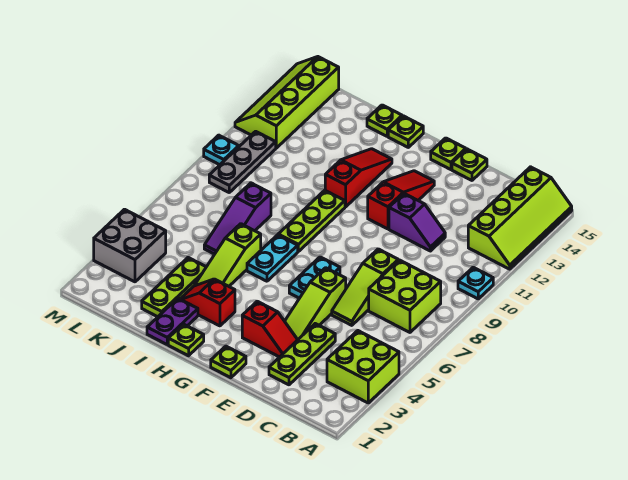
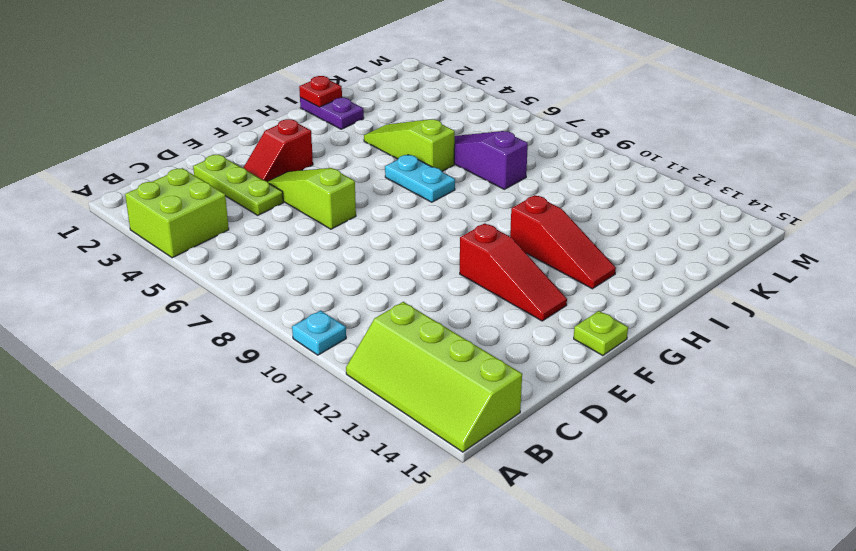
red 1x1 plate [299,76,342,107] -> none
none -> lime 2x2 brick [369,260,441,332]
none -> lime 1x3 slope [332,249,398,325]
none -> purple 1x2 slope [389,194,445,251]

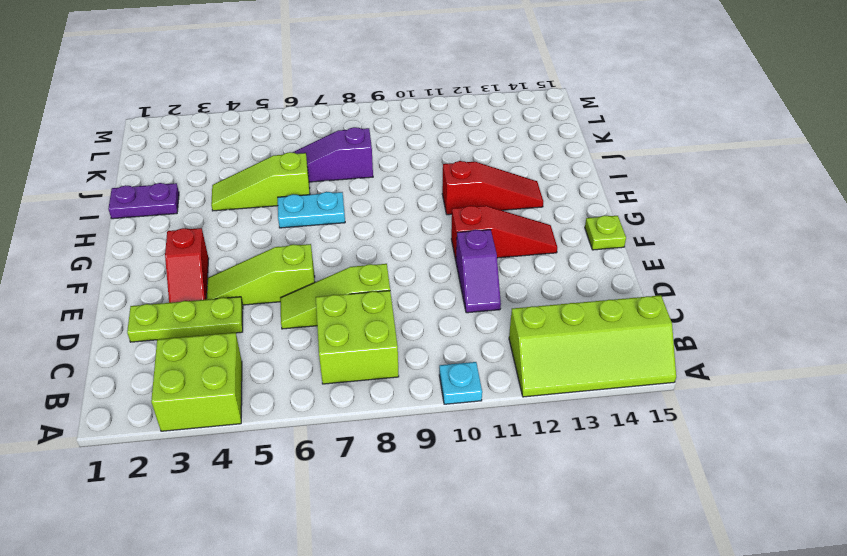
none -> lime 1x1 plate [452,149,487,180]
none -> lime 1x1 plate [211,346,246,378]
none -> cyan 1x2 plate [289,257,340,298]

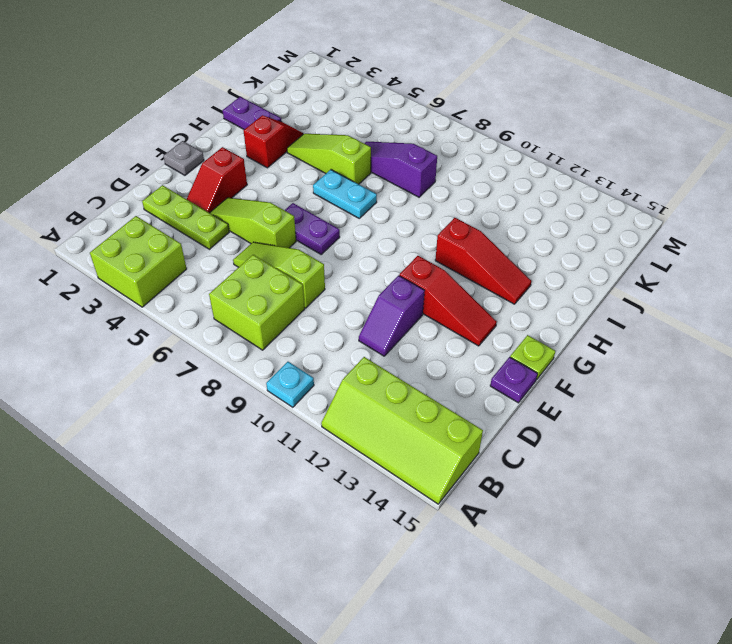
purple 1x1 plate [490,357,538,403] -> lime 1x1 plate [452,149,487,180]
grey 1x1 plate [163,141,204,175] -> lime 1x1 plate [211,346,246,378]
purple 1x2 plate [285,203,340,254] -> cyan 1x2 plate [289,257,340,298]
none -> lime 1x1 plate [168,324,204,356]
none -> lime 1x3 plate [278,190,345,251]
none -> lime 1x1 plate [388,116,423,147]

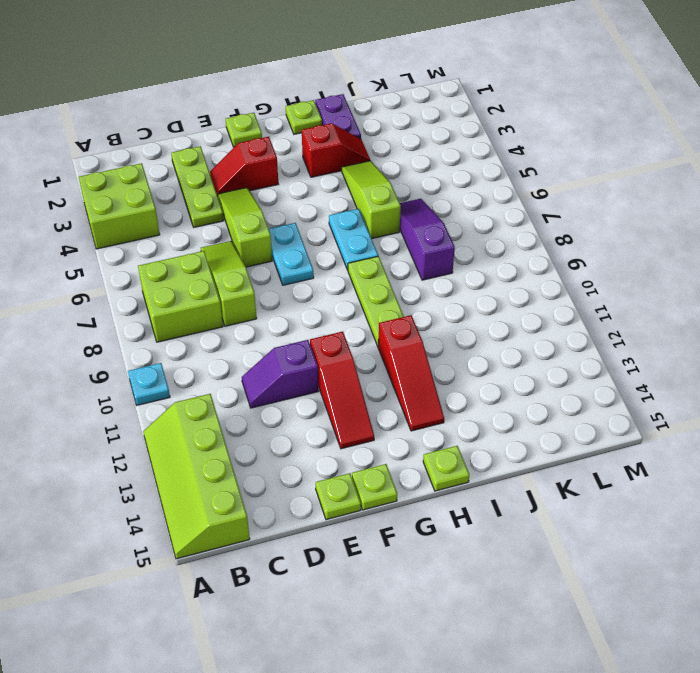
none -> lime 1x1 plate [367,105,402,136]
none -> lime 1x3 plate [142,258,206,317]
none -> grey 2x2 brick [94,209,166,282]

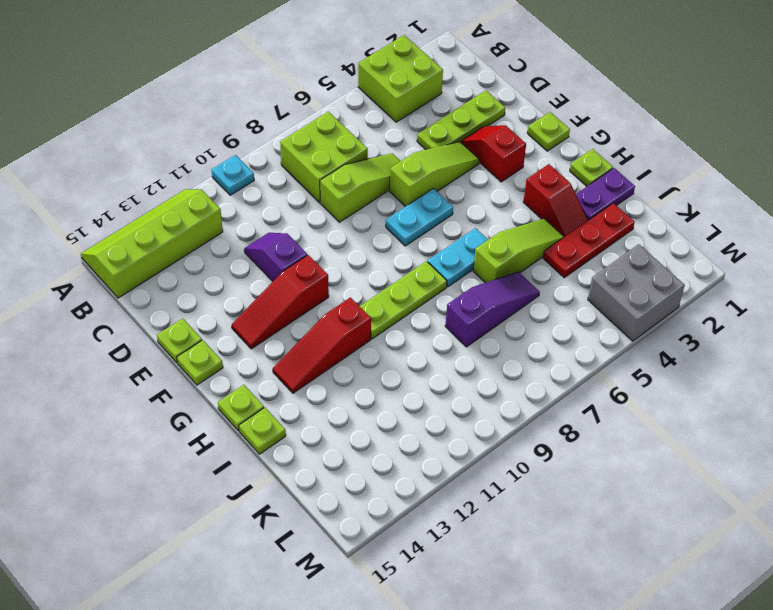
red 1x3 plate [543,203,635,278] -> lime 1x3 plate [142,258,206,317]
none -> grey 1x3 plate [209,131,276,192]
none -> lime 2x4 slope [235,57,339,148]
none -> cyan 1x1 plate [204,135,239,165]

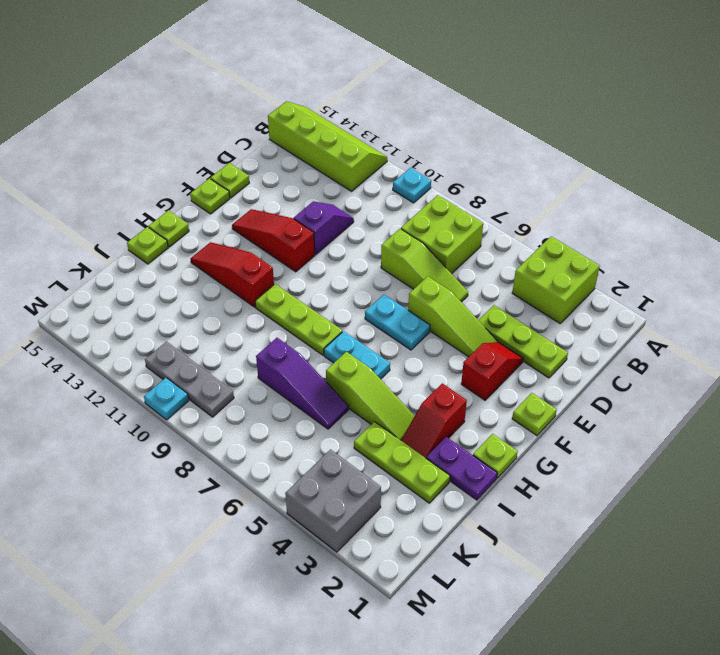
none -> lime 2x4 slope [235,57,339,148]

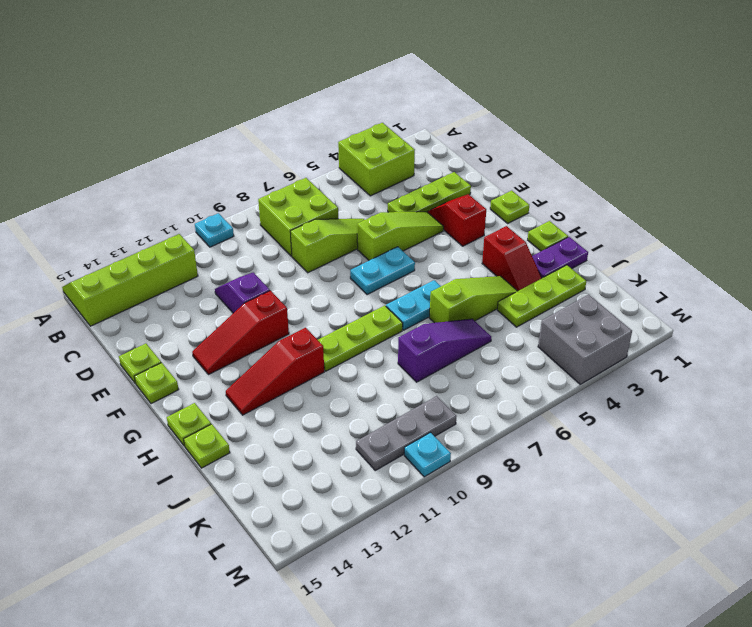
none -> lime 2x4 slope [235,57,339,148]

